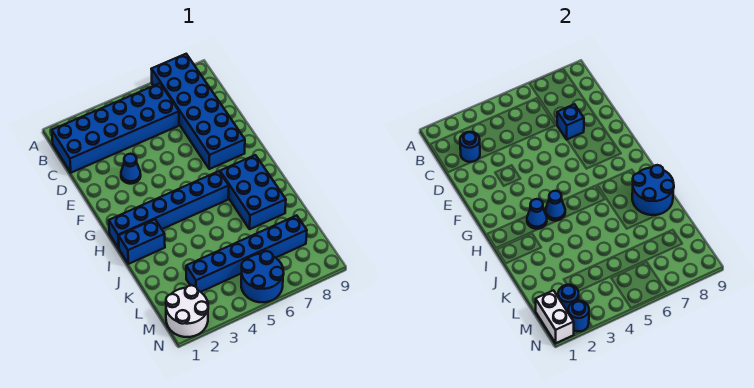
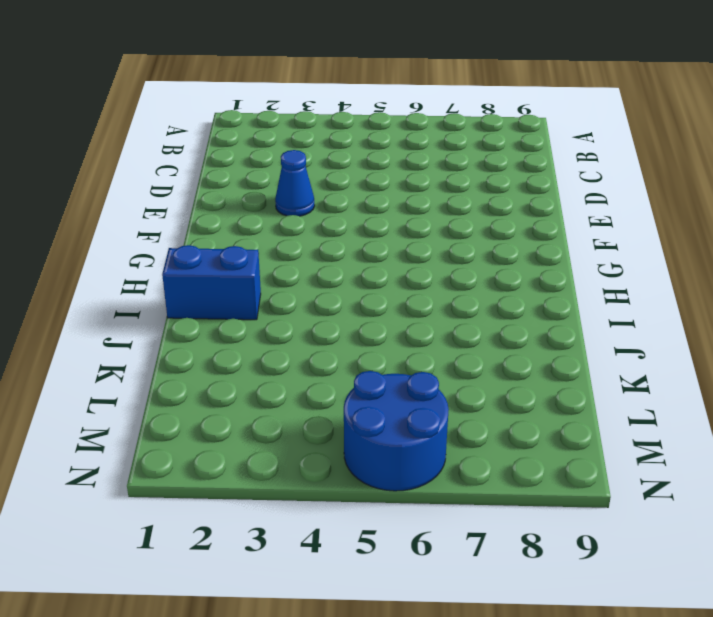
none -> blue 2x6 brick [151,54,245,169]
none -> blue 2x6 brick [52,83,179,173]
none -> blue 1x6 brick [109,171,229,248]

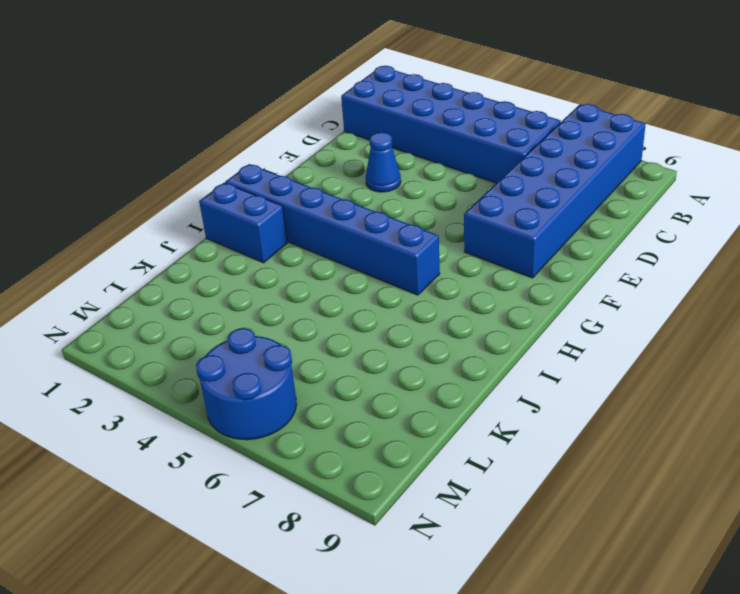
none -> blue 2x3 brick [220,155,286,229]
none -> blue 1x6 brick [186,215,307,292]
none -> white 2x2 round brick [166,285,208,337]

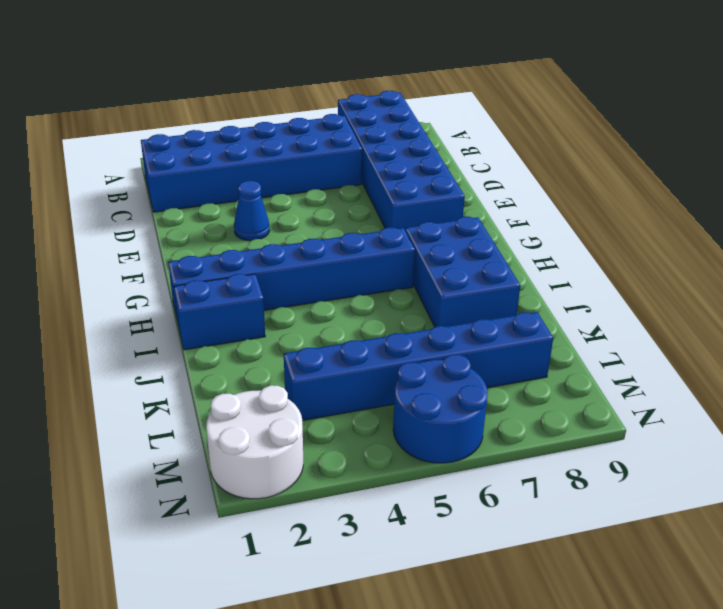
none -> blue 1x1 round brick [460,132,480,162]
none -> blue 1x1 brick [557,104,584,139]
none -> blue 1x1 cone [527,199,547,229]

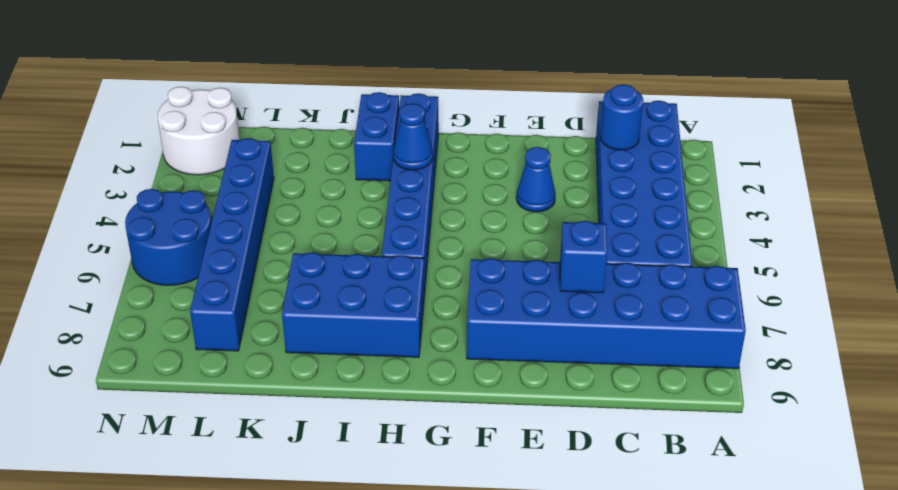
none -> blue 1x1 cone [546,191,565,221]
none -> blue 2x2 round brick [632,165,674,215]
none -> white 1x2 brick [536,290,574,343]

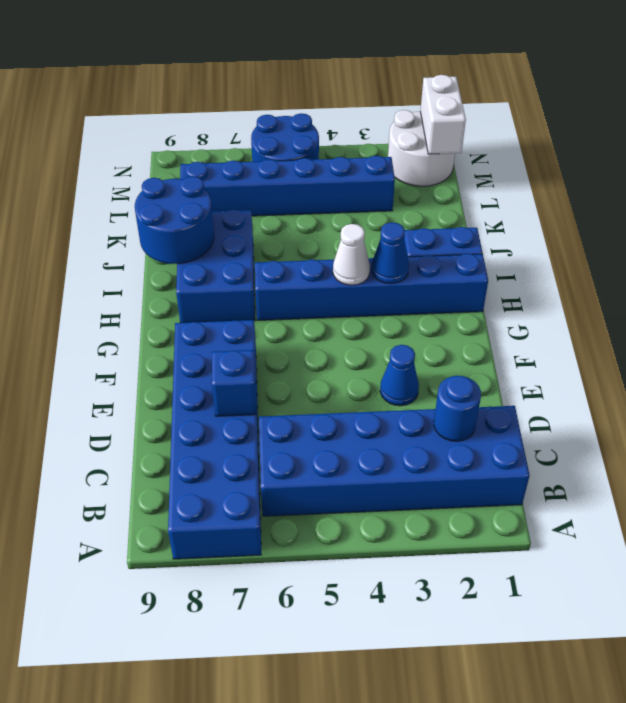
white 1x1 cone [333,224,370,285] -> blue 1x1 cone [546,191,565,221]
none -> blue 1x1 round brick [558,285,579,313]
none -> blue 1x1 round brick [569,301,589,332]

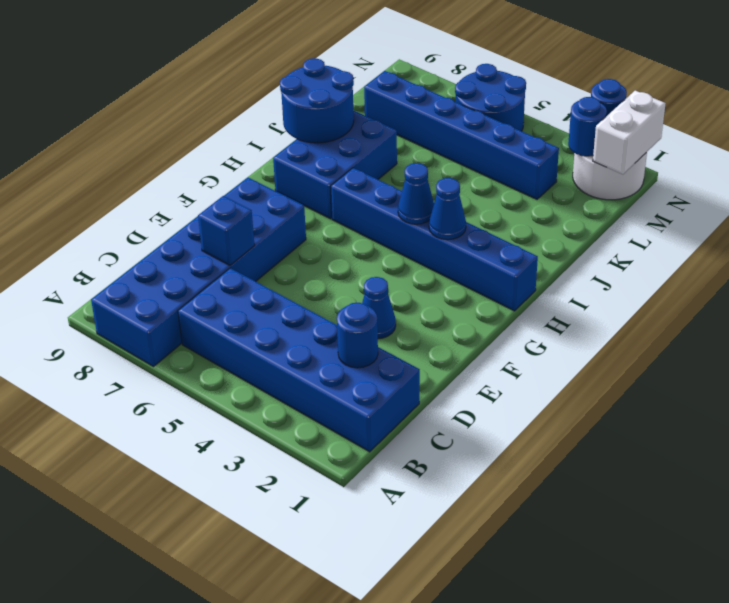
none -> blue 1x2 brick [119,219,165,264]

